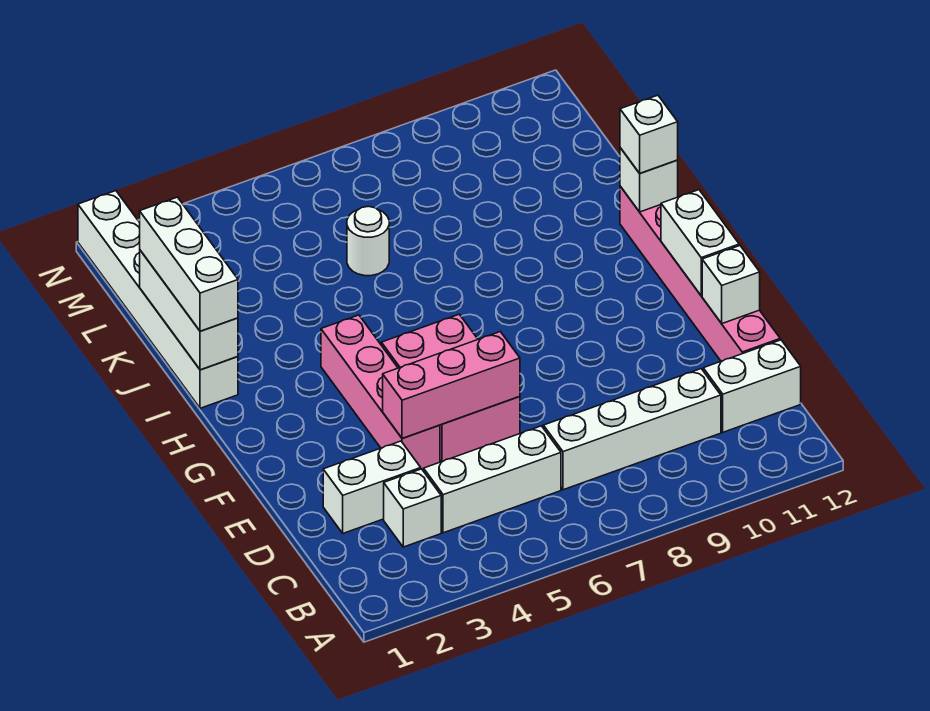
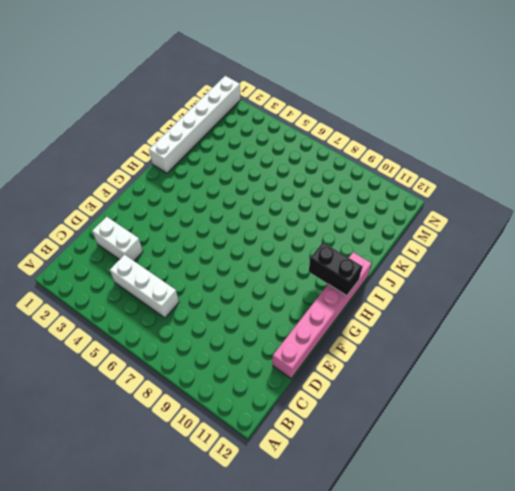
black 1x2 brick [309,243,362,296] -> none
none -> white 1x1 brick [384,469,441,547]
none -> white 1x4 brick [543,369,721,490]
none -> white 1x2 brick [703,340,801,432]

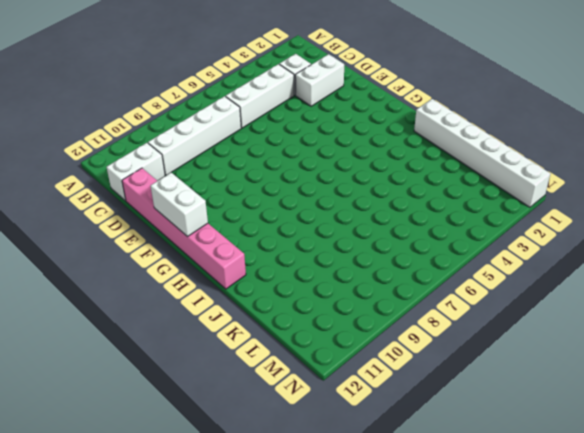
none -> pink 1x4 brick [321,315,440,470]
none -> pink 2x3 brick [381,314,520,462]
none -> white 1x1 round brick [347,206,389,276]

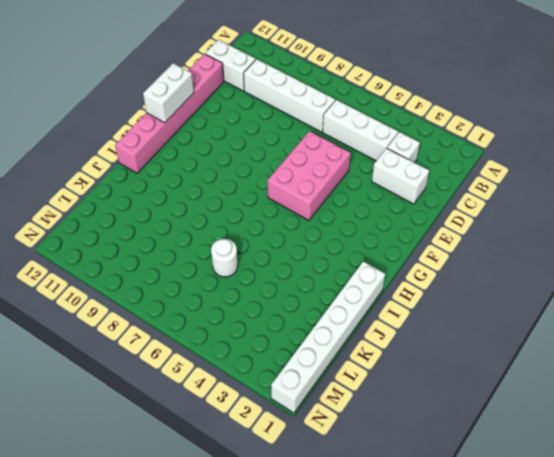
none -> pink 1x4 brick [321,315,440,470]
none -> pink 1x3 brick [383,332,520,439]
none -> white 1x1 brick [702,246,760,324]

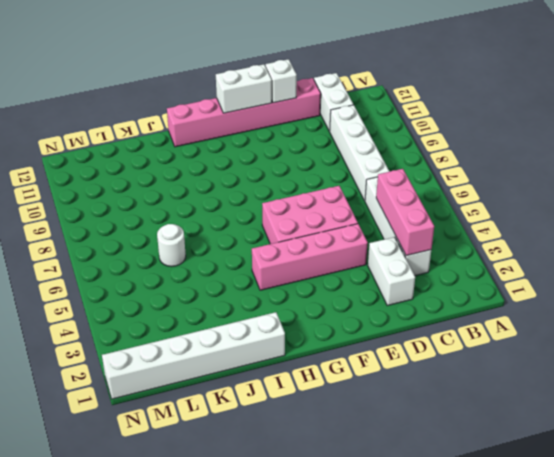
pink 1x3 brick [376,169,434,256] -> pink 1x3 brick moved to [383,332,520,439]
none -> white 1x3 brick [140,250,238,370]
none -> white 1x1 brick [620,148,678,212]
none -> white 1x3 brick [140,197,238,331]

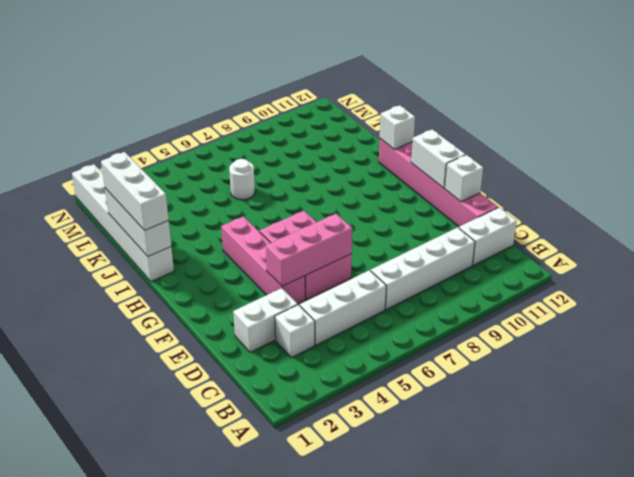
none -> white 1x1 brick [620,95,678,173]

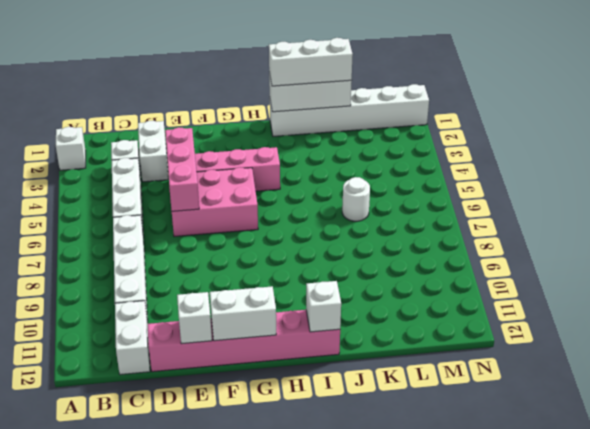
white 1x1 brick [56,127,86,170] -> white 1x1 brick moved to [620,95,678,173]

